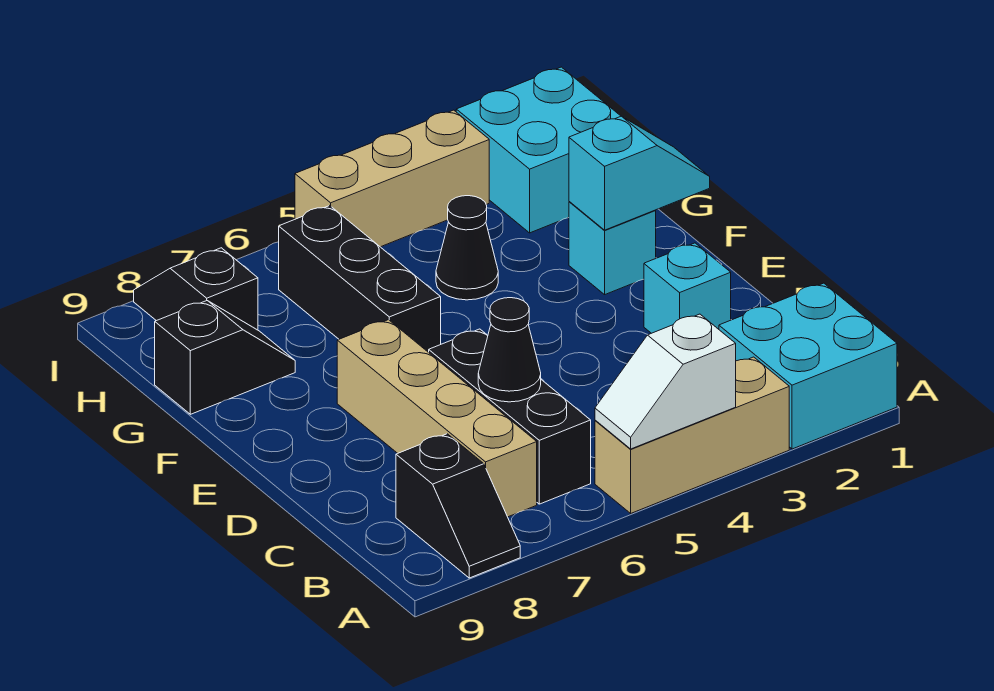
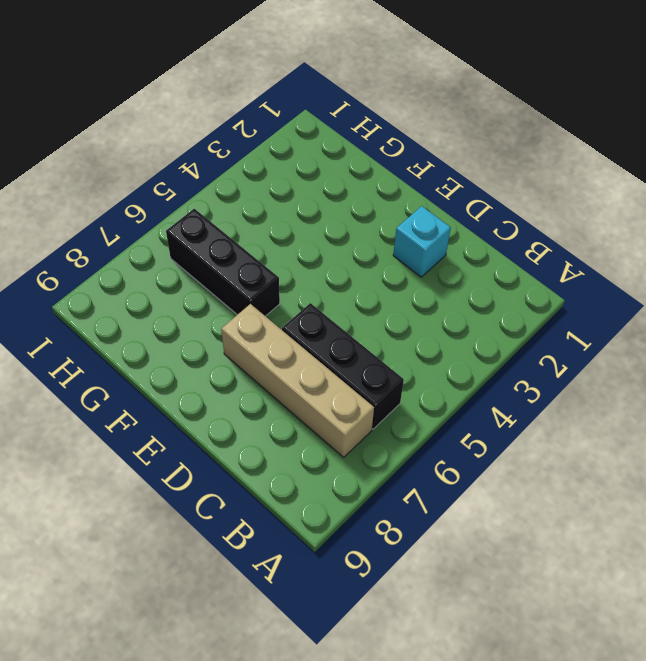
none -> cyan 2x2 brick [719,283,897,449]
none -> tan 1x3 brick [595,357,789,513]
none -> black 1x2 slope [396,434,520,578]

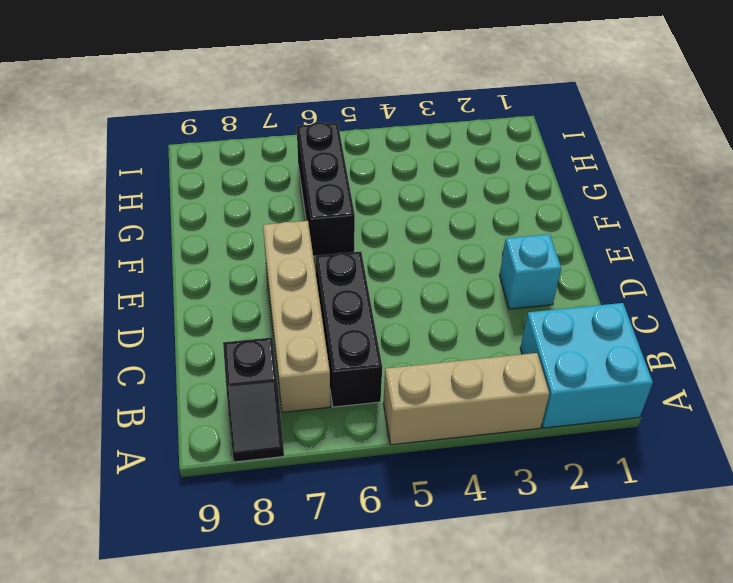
none -> cyan 1x1 brick [569,202,656,295]
none -> black 1x1 cone [436,196,498,300]
none -> black 1x2 slope [155,301,295,414]

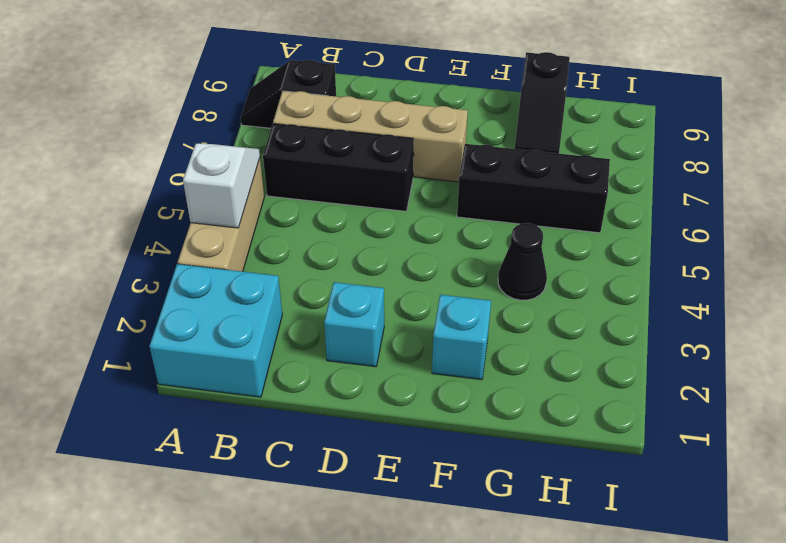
none -> cyan 2x2 brick [456,67,621,233]
none -> black 1x2 slope [134,248,258,330]
none -> tan 1x3 brick [295,110,489,247]

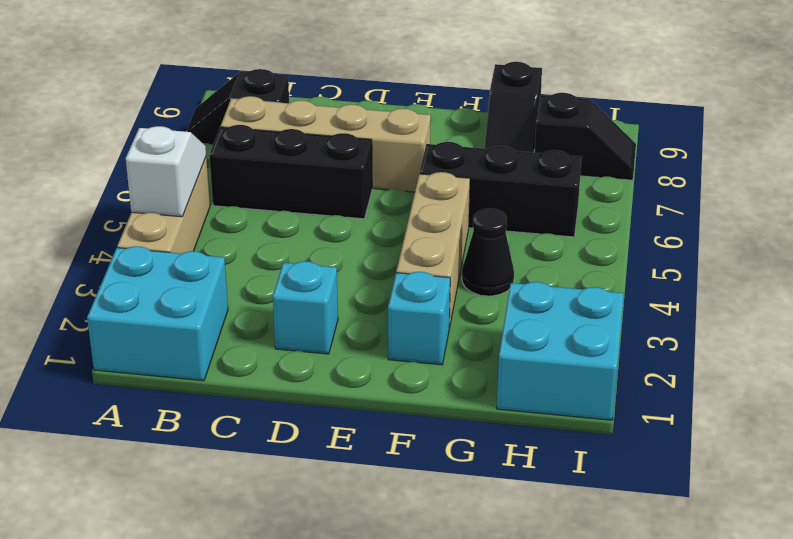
tan 1x3 brick [396,172,470,328] -> tan 1x3 brick moved to [295,110,489,247]
none -> black 1x1 cone [478,298,541,402]
none -> cyan 1x2 slope [569,116,710,230]

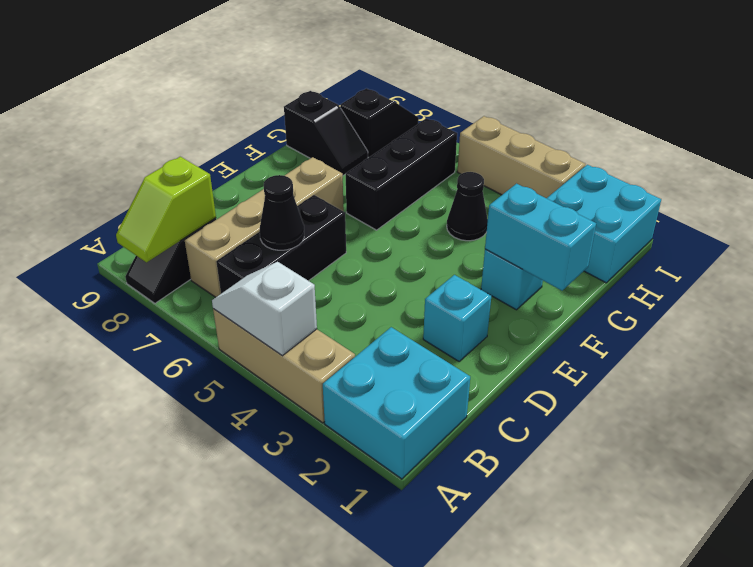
lime 1x2 slope [116,157,216,262] -> none
cyan 1x2 brick [485,184,596,291] -> cyan 1x2 slope [569,116,710,230]

